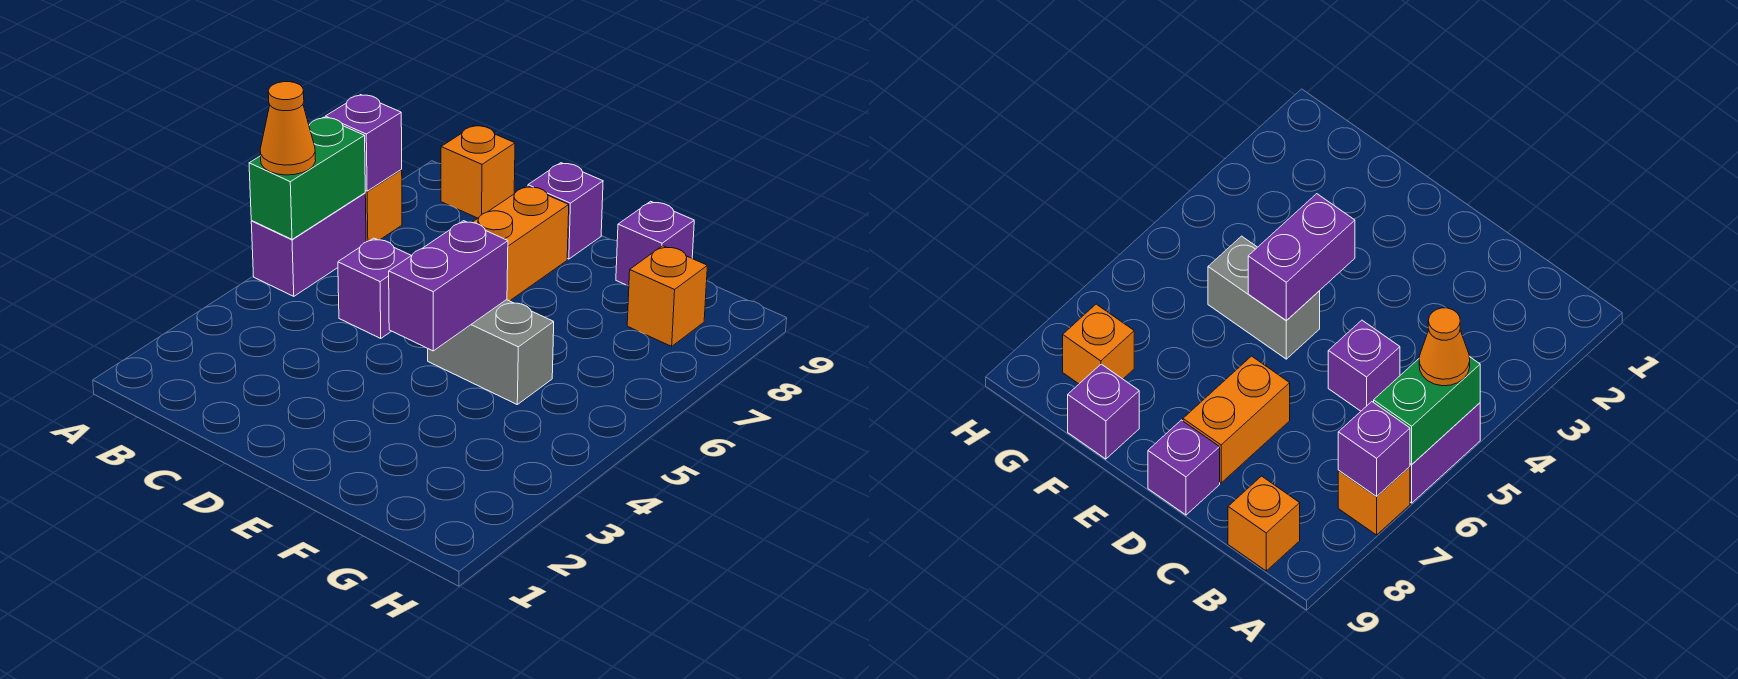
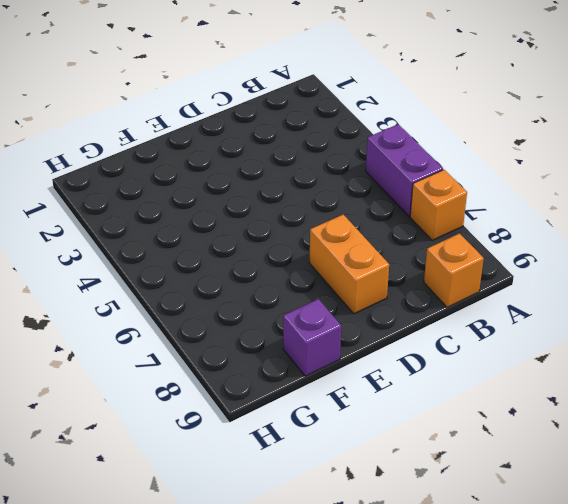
none -> purple 1x1 brick [338,238,411,338]
none -> purple 1x1 brick [528,163,603,259]
none -> grey 1x2 brick [428,300,554,404]

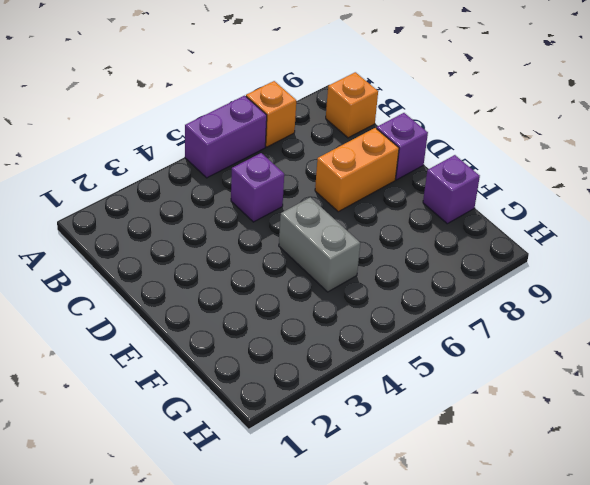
none -> orange 1x1 brick [627,246,707,346]
none -> green 1x2 brick [249,117,365,239]
none -> purple 1x1 brick [325,95,402,191]

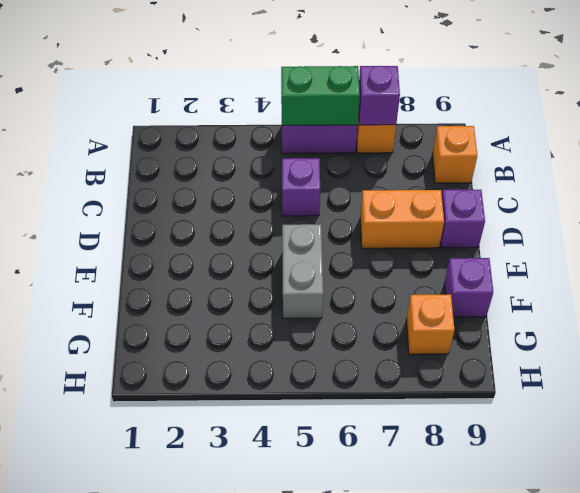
none -> purple 1x2 brick [389,221,508,351]
none -> orange 1x1 cone [260,82,316,175]

